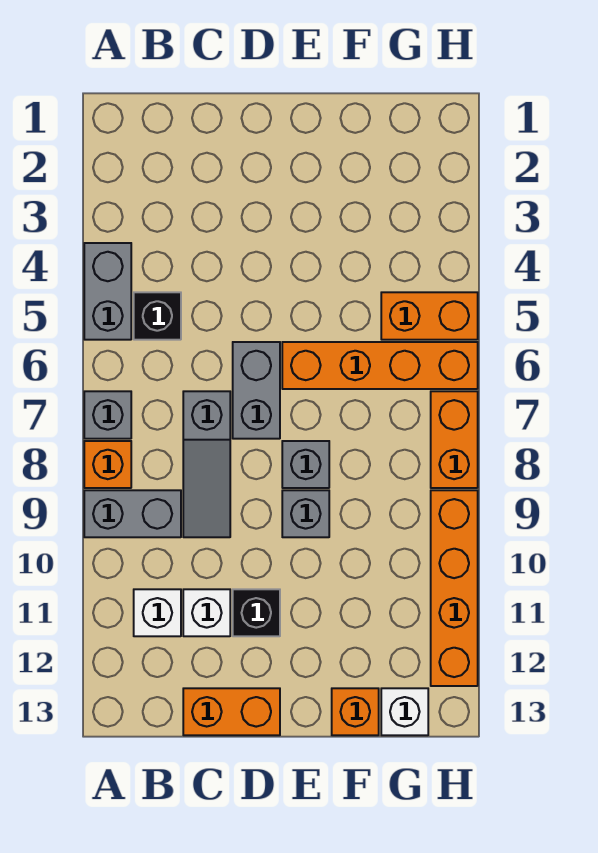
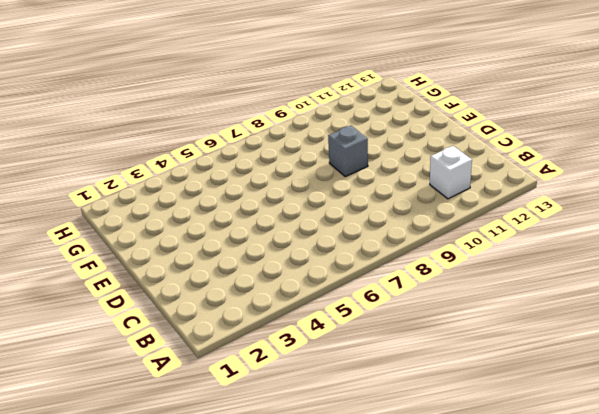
none -> grey 1x2 brick [84,243,131,340]
none -> grey 1x1 brick [84,391,131,439]
none -> orange 1x1 brick [84,441,131,488]

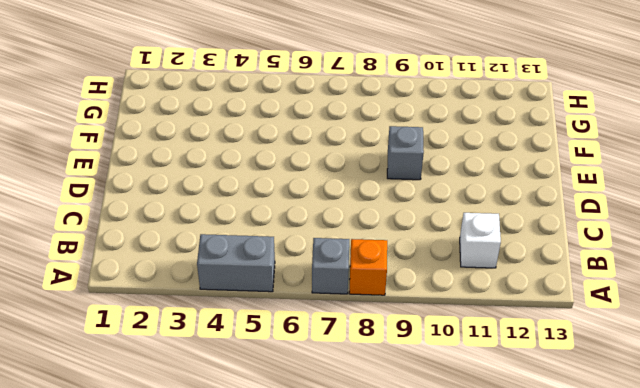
none -> grey 1x2 brick [84,490,181,537]
none -> black 1x1 brick [134,292,181,340]
none -> grey 1x3 slope [183,391,230,537]

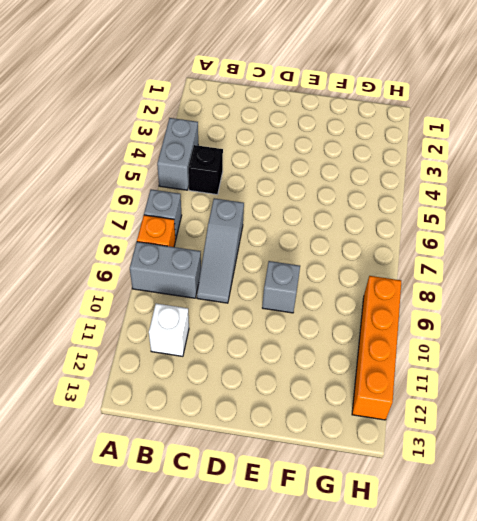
none -> white 1x1 brick [183,589,230,636]
none -> orange 1x2 brick [183,688,280,735]
none -> grey 1x2 brick [233,342,280,439]

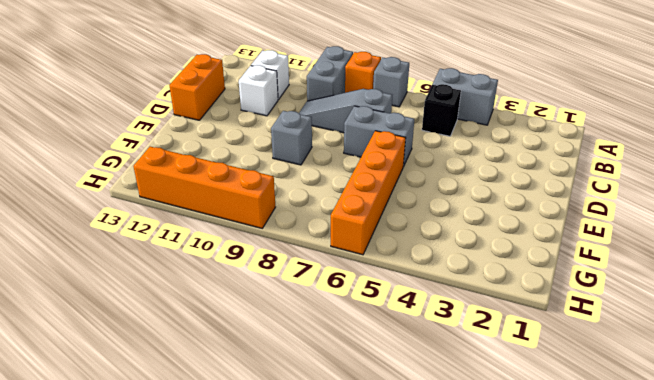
none -> black 1x1 brick [233,589,280,636]
none -> grey 1x1 brick [282,441,329,488]
none -> orange 1x1 brick [332,688,379,735]

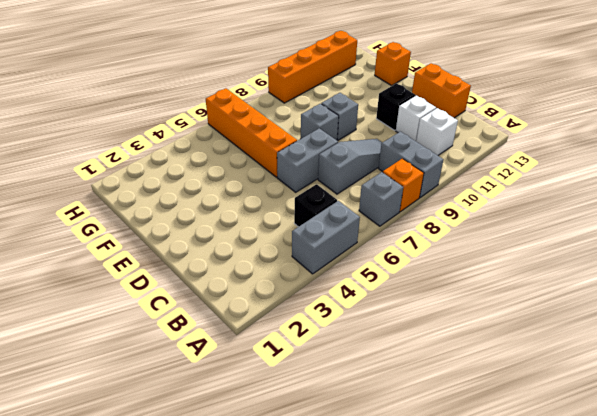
none -> orange 1x2 brick [381,292,478,340]
none -> white 1x1 brick [381,688,428,735]
none -> orange 1x2 brick [431,391,478,488]

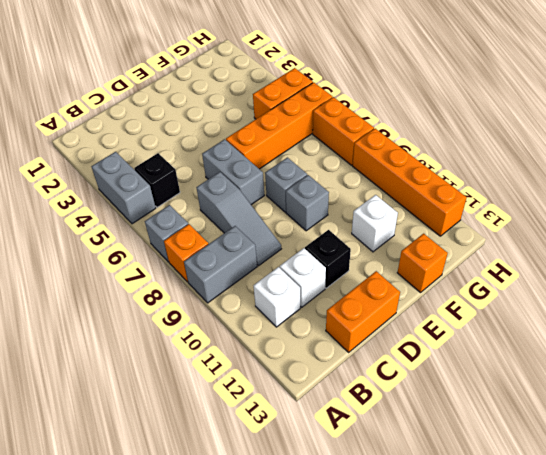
white 1x1 brick [352,195,398,252] -> white 1x1 brick moved to [381,688,428,735]

